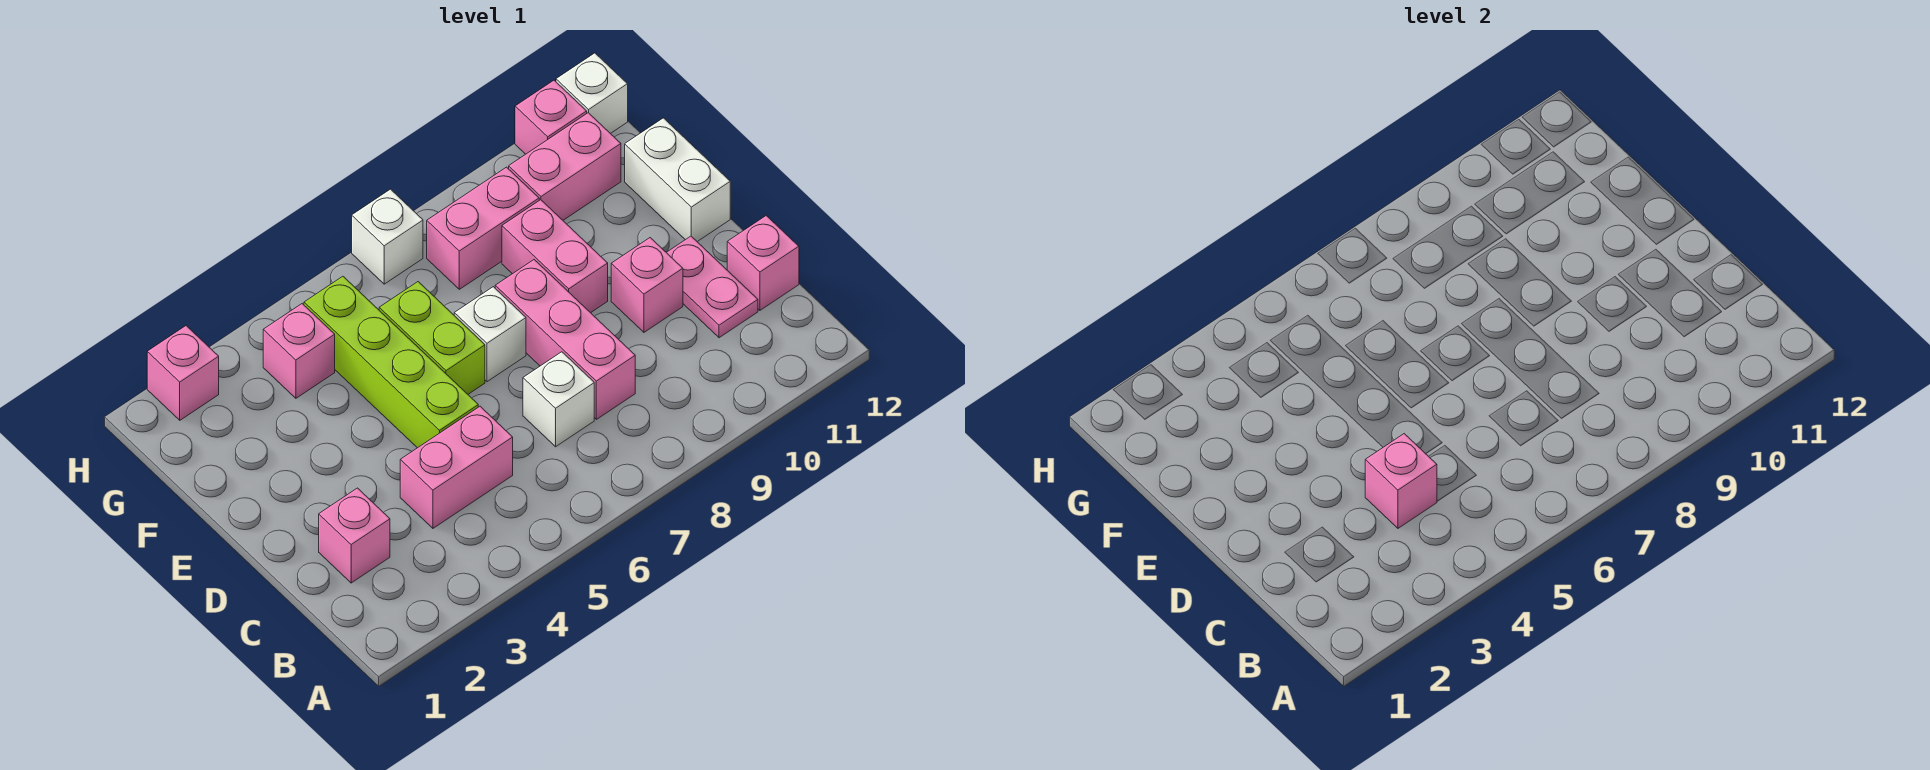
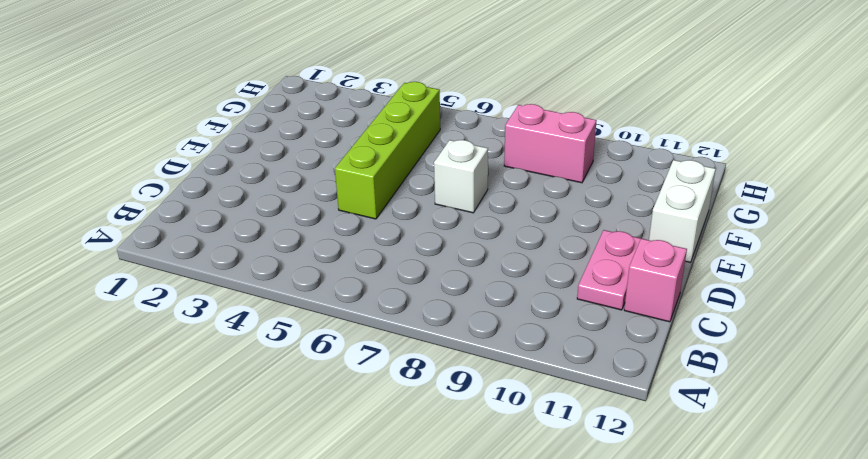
none -> pink 1x1 brick [319,488,390,583]
none -> pink 1x2 brick [400,406,513,528]
none -> white 1x1 brick [523,352,594,447]

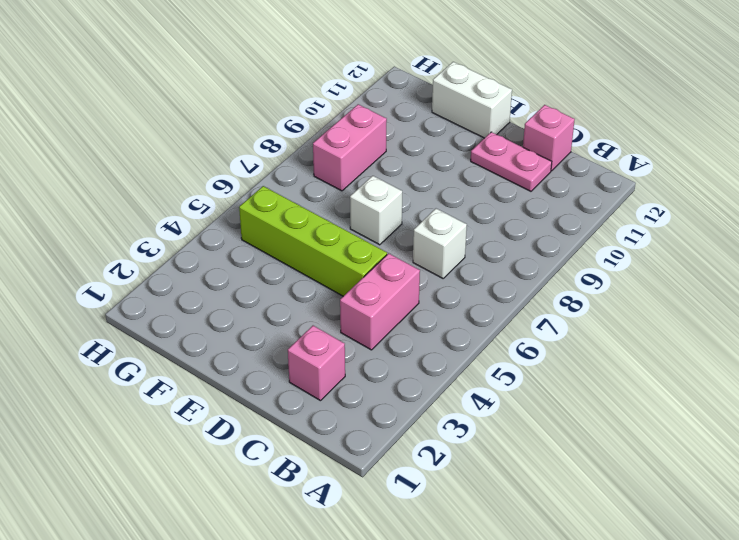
none -> pink 1x3 brick [495,260,635,419]
none -> pink 1x1 brick [611,238,683,332]
none -> lime 1x2 brick [379,282,485,394]

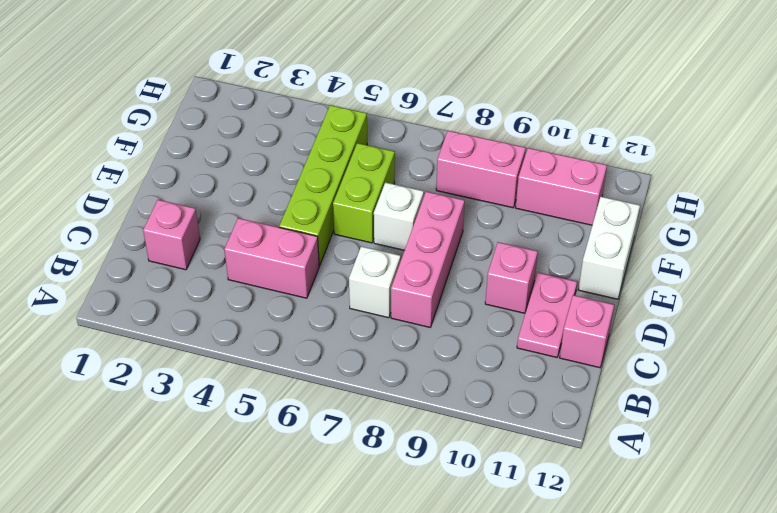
none -> pink 1x2 brick [502,200,608,313]
none -> pink 1x1 brick [263,304,335,398]
none -> pink 1x1 brick [147,326,219,420]

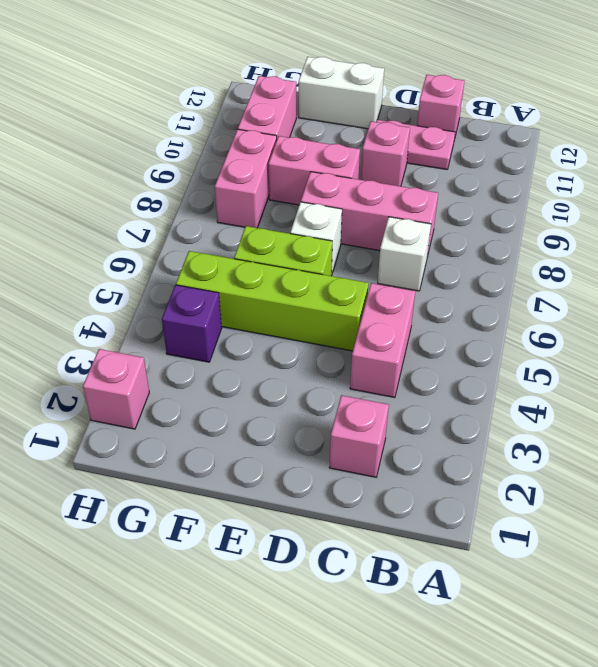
purple 1x1 brick [162,285,222,362] -> pink 1x1 brick [263,304,335,398]
none -> white 1x1 brick [352,189,423,284]
none -> pink 1x1 brick [515,80,587,154]
none -> white 1x1 brick [556,53,628,134]

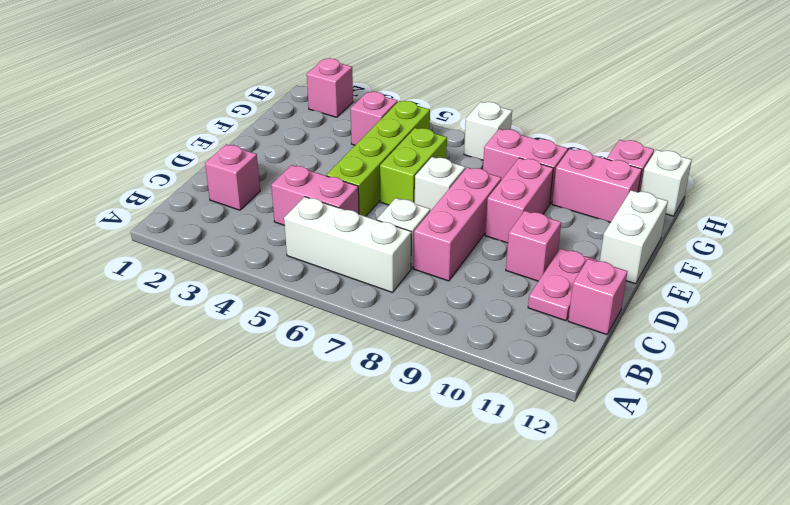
white 1x3 brick [284,197,411,293] -> none
none -> pink 1x1 brick [1365,434,1437,528]

